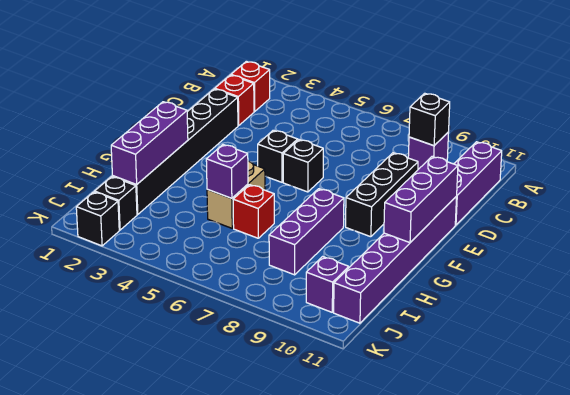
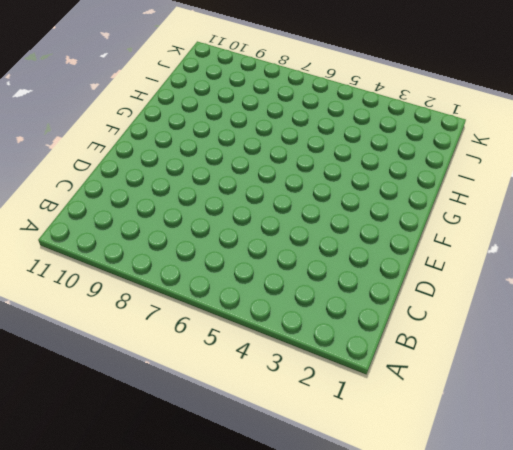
none -> red 1x1 brick [231,61,270,112]
none -> purple 1x1 brick [408,132,449,169]
none -> purple 1x3 brick [454,142,502,225]

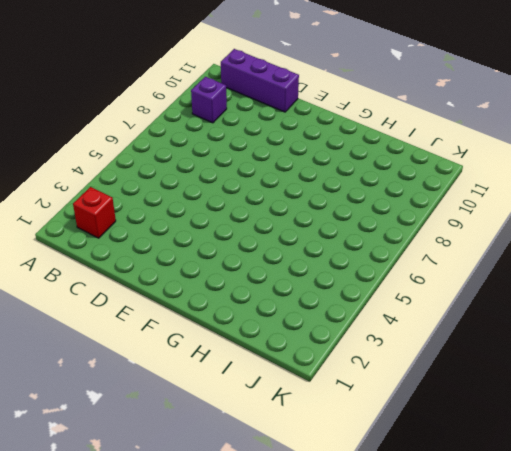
none -> red 1x1 brick [215,75,254,126]
none -> black 1x6 brick [113,89,238,215]
none -> black 1x3 brick [346,153,418,237]

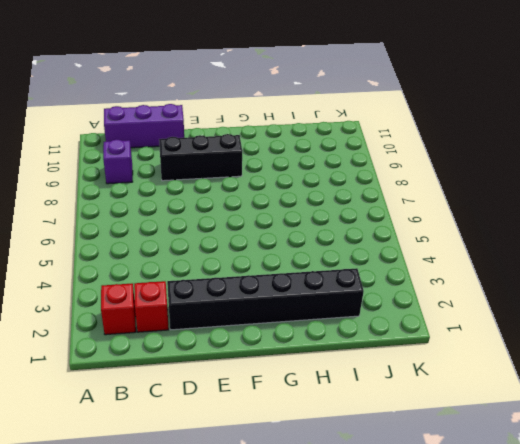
none -> black 1x1 brick [258,130,298,182]
none -> black 1x1 brick [283,140,323,192]
none -> purple 1x6 brick [334,196,457,323]

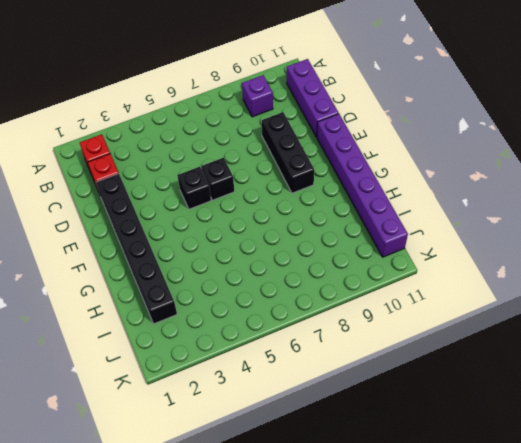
none -> tan 1x2 brick [207,161,265,228]
none -> purple 1x3 brick [269,189,344,275]
none -> red 1x1 brick [233,185,274,238]

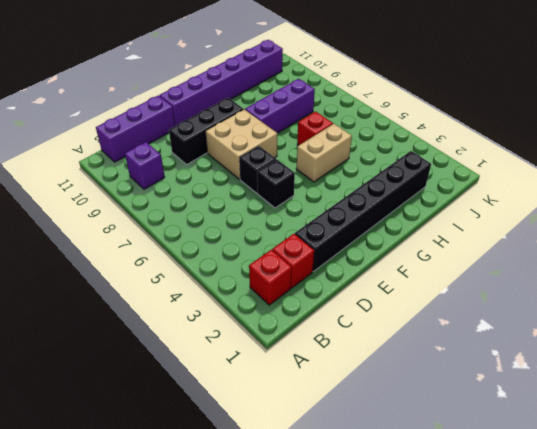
tan 2x2 brick [205,109,278,179] -> none
none -> black 1x1 brick [95,177,137,230]
none -> purple 1x1 brick [306,257,349,312]
none -> black 1x1 brick [76,192,119,246]

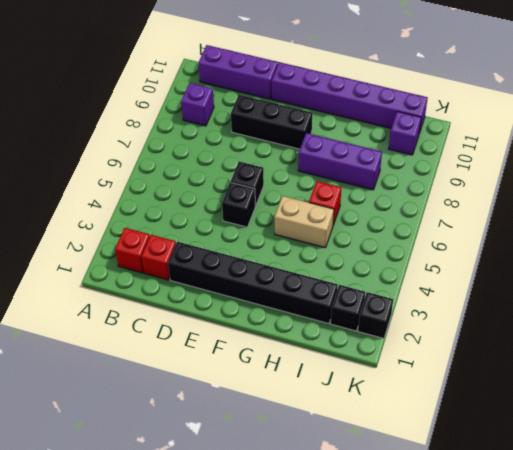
none -> black 1x1 brick [409,93,450,146]
none -> purple 1x3 brick [384,157,458,243]
none -> purple 1x3 brick [111,102,188,185]

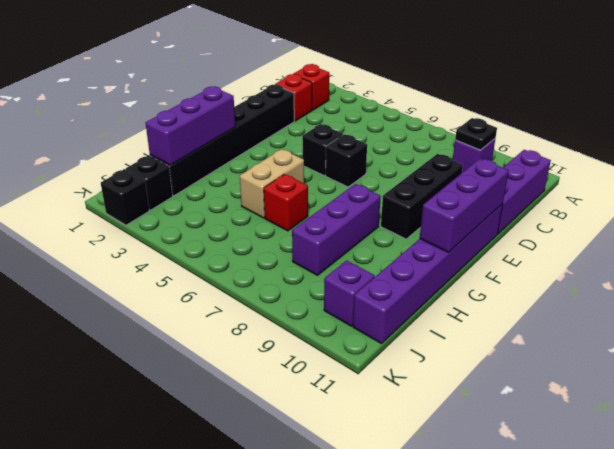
black 1x1 plate [455,118,497,150] -> black 1x1 brick [409,93,450,146]
none -> purple 1x1 brick [206,145,248,198]

